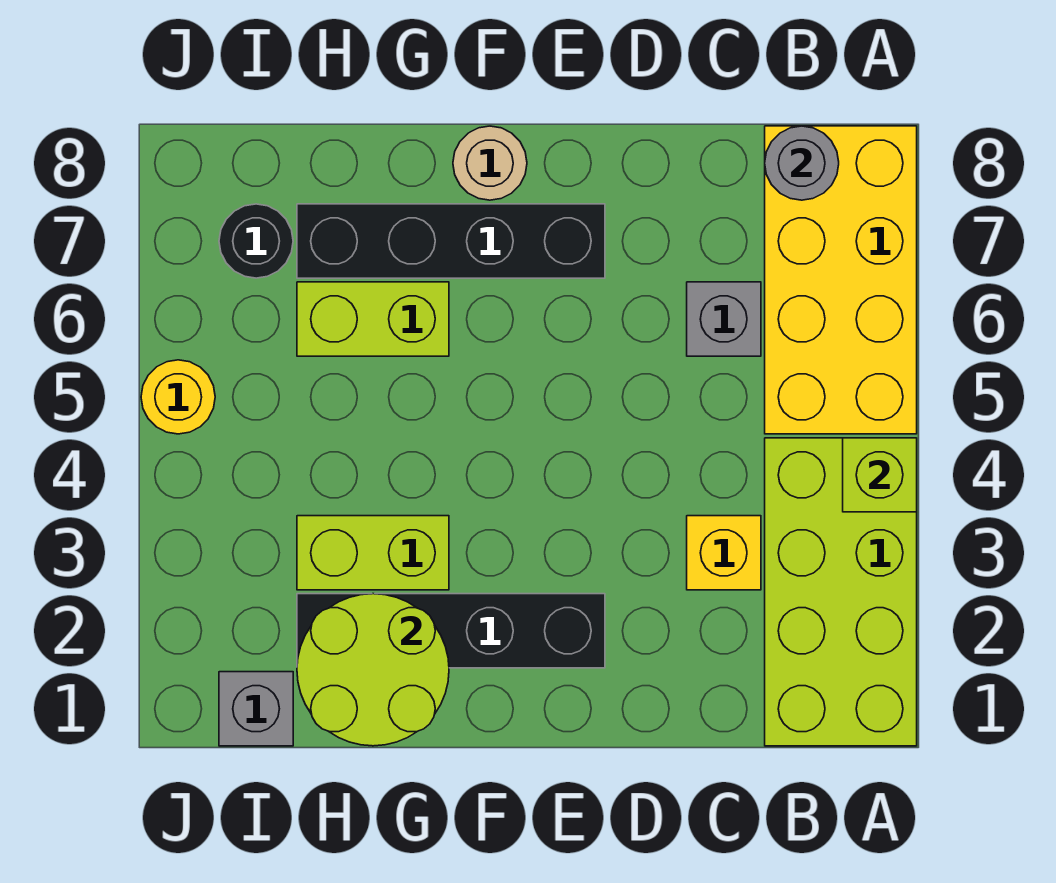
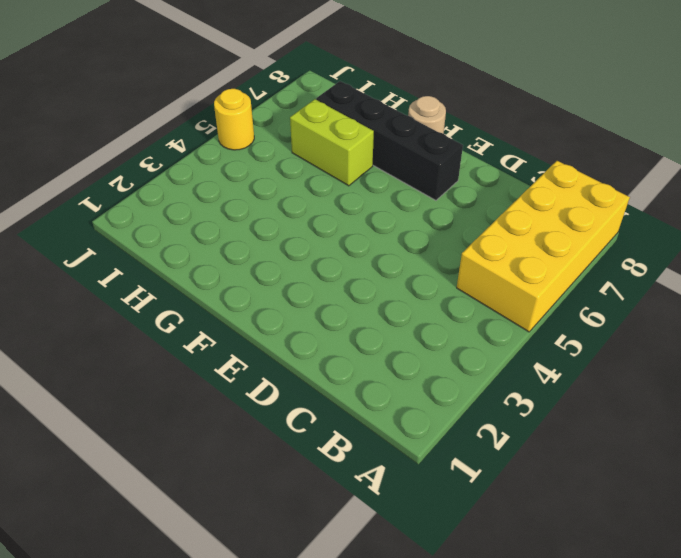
none -> lime 2x4 brick [765,438,917,746]
none -> yellow 1x1 brick [687,516,761,590]
none -> grey 1x1 brick [687,282,761,356]

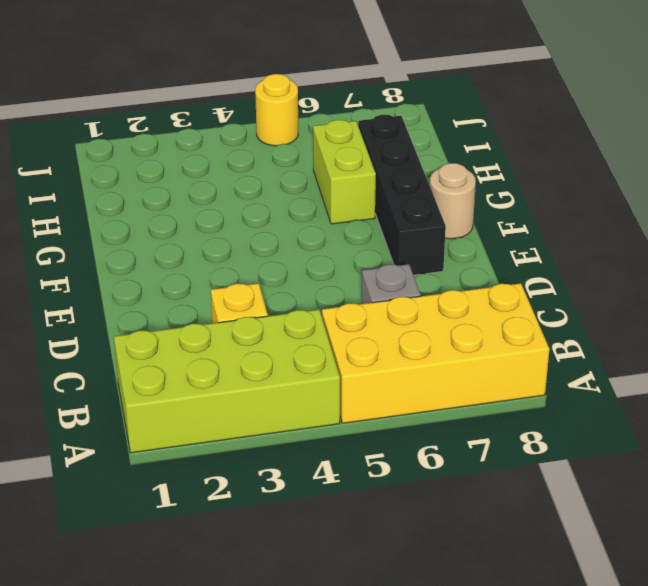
none -> black 1x4 brick [297,594,605,668]
none -> lime 1x2 brick [297,516,449,590]
none -> grey 1x1 brick [219,672,293,746]

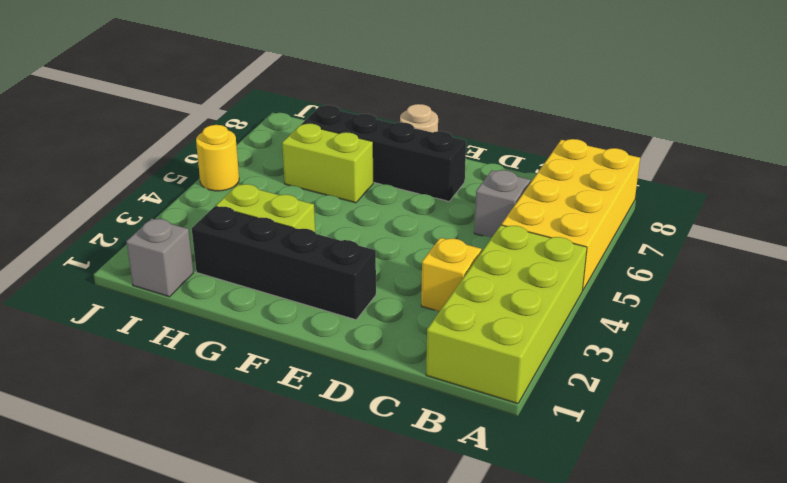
none -> black 1x1 round brick [219,204,293,278]
none -> lime 1x1 brick [843,438,917,512]
none -> grey 1x1 round brick [765,126,839,200]

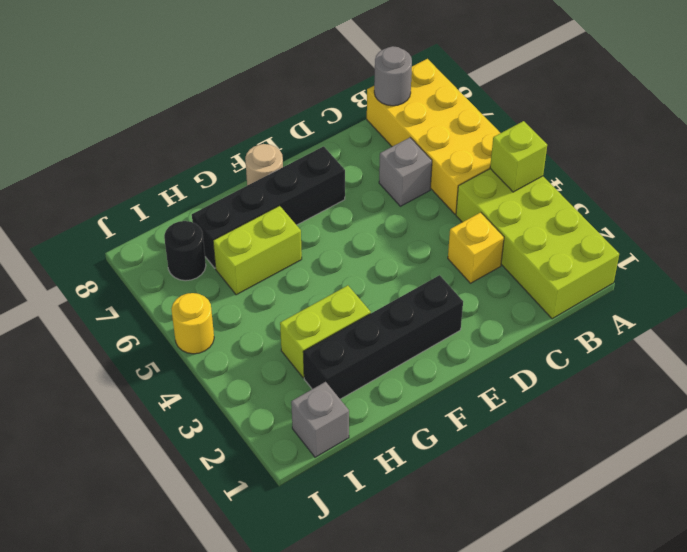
none -> lime 2x2 round brick [297,594,449,746]

